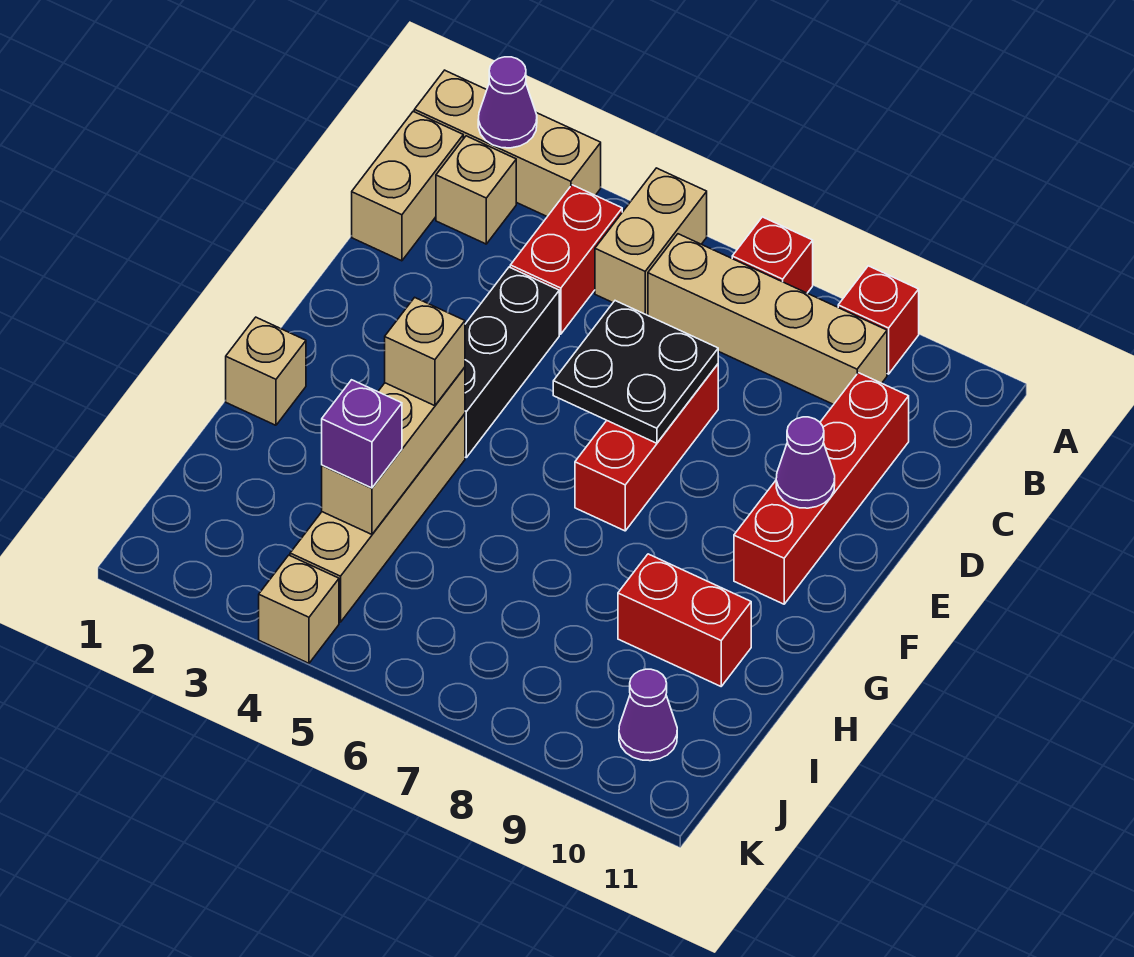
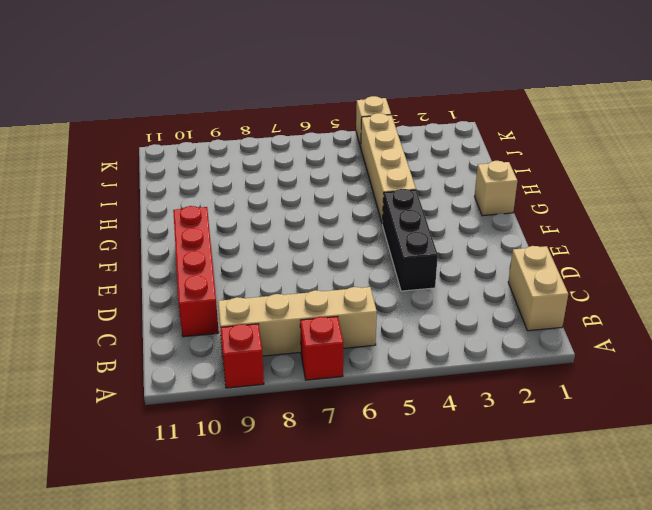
none -> tan 1x3 brick [414,70,601,217]
none -> tan 1x2 brick [595,168,707,315]
none -> tan 1x1 brick [436,136,516,244]

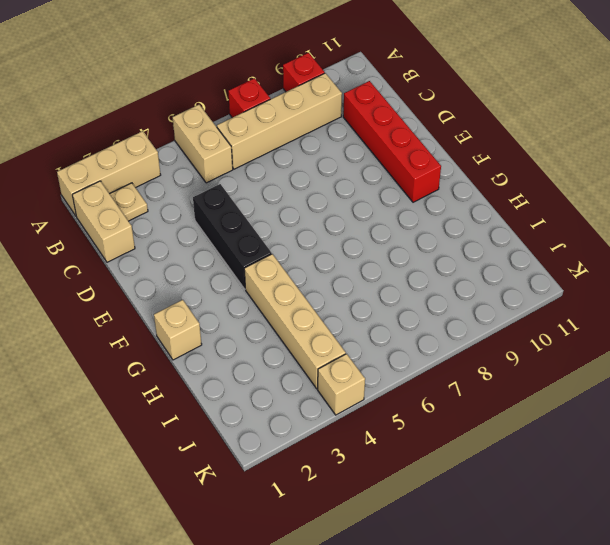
tan 1x1 plate [110,183,148,221] -> tan 1x1 brick [436,136,516,244]
none -> red 1x2 brick [510,185,622,334]
none -> red 1x3 brick [575,364,718,531]
none -> red 1x2 brick [618,554,751,686]

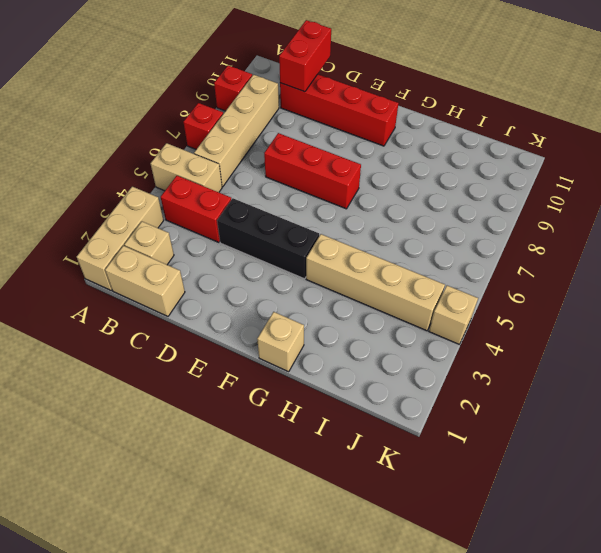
red 1x2 brick [279,20,331,92] -> red 1x2 brick moved to [618,554,751,686]
none -> purple 1x1 cone [619,669,677,761]
none -> purple 1x1 cone [478,57,537,148]
none -> black 2x2 plate [553,301,718,443]

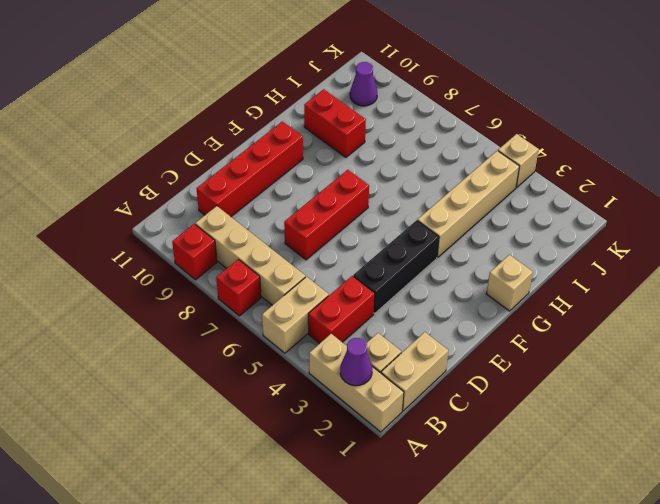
none -> black 2x2 plate [553,301,718,443]
none -> purple 1x1 cone [776,417,835,508]
none -> tan 1x3 brick [322,367,465,534]

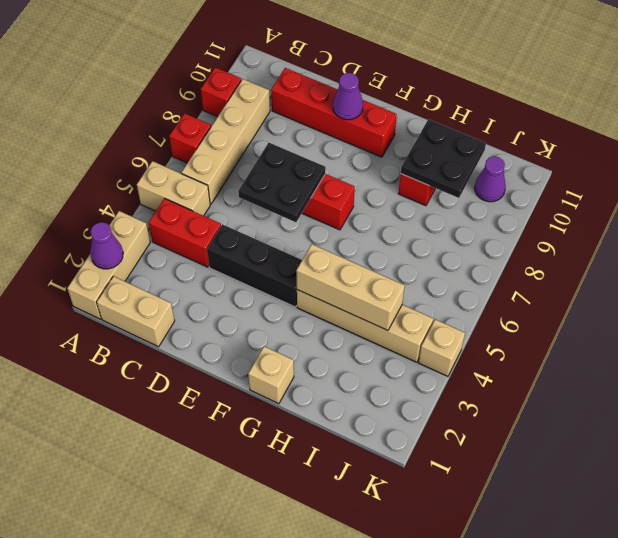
black 2x2 plate [401,119,486,198] -> none
none -> tan 1x1 brick [436,136,516,244]
none -> tan 1x1 brick [385,297,465,406]
none -> purple 1x1 brick [322,380,402,488]

